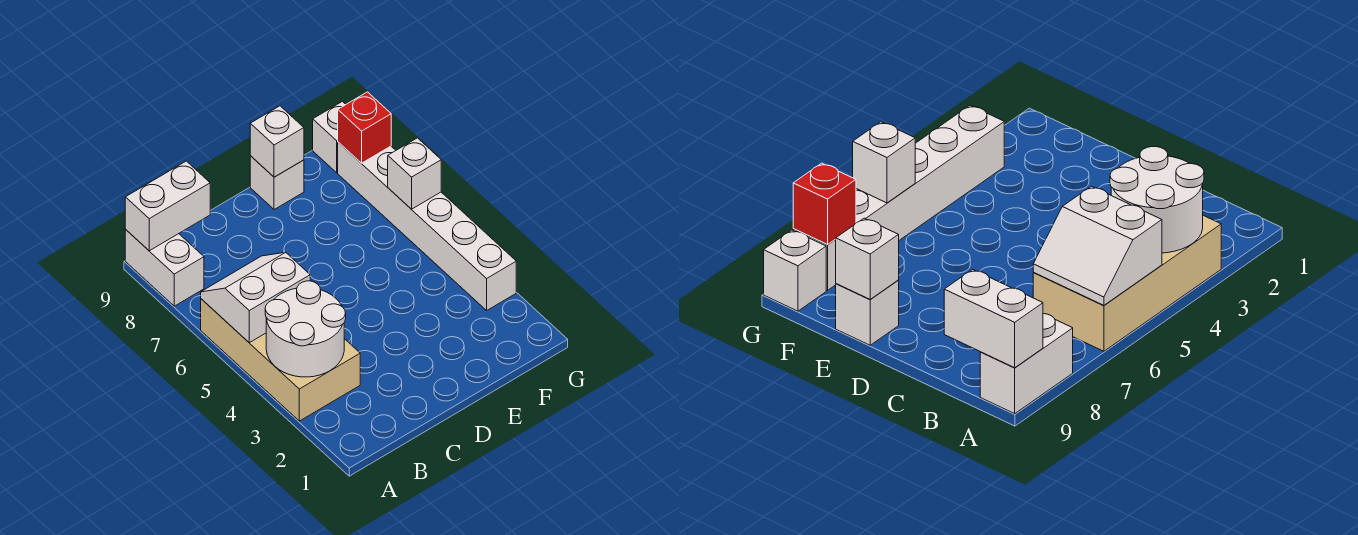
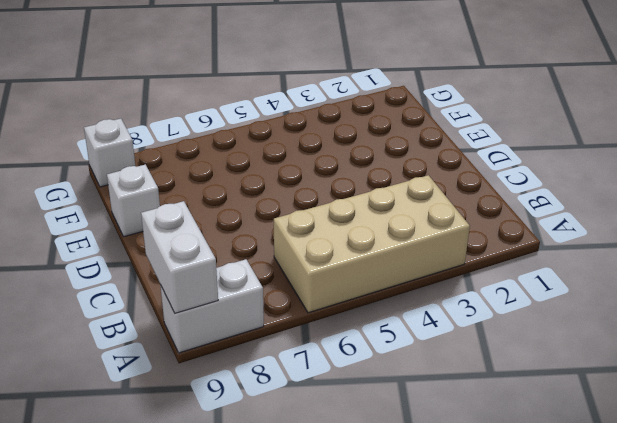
none -> white 1x6 brick [338,142,516,310]
none -> white 2x2 round brick [265,281,346,377]

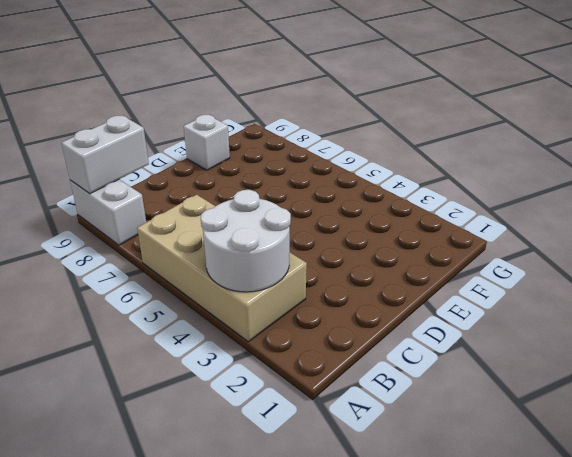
none -> white 1x6 brick [338,142,516,310]
none -> white 1x1 brick [313,102,346,173]

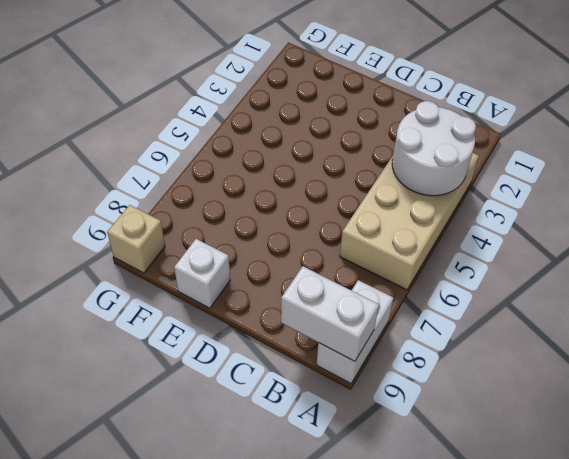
tan 1x1 brick [107,205,165,273] -> white 1x1 brick [313,102,346,173]
none -> white 1x6 brick [338,142,516,310]
none -> white 2x2 slope [201,252,310,343]

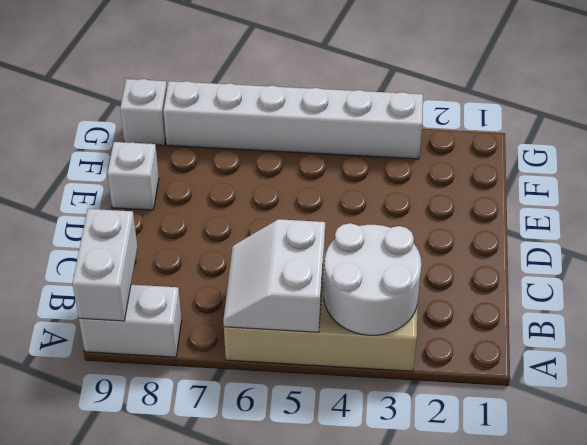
none -> white 1x1 brick [250,106,304,177]
none -> white 1x1 brick [388,138,441,209]

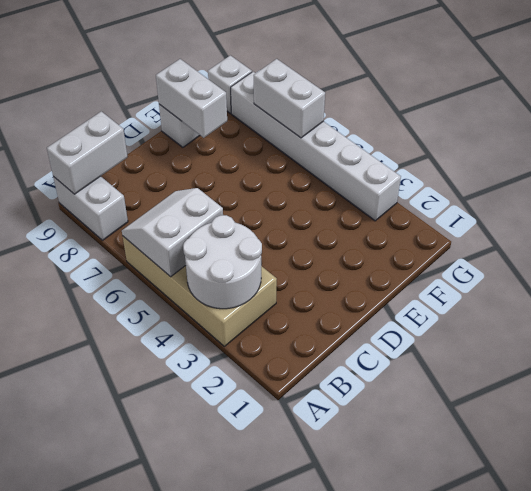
white 1x2 brick [156,59,227,138] -> white 1x1 brick [250,106,304,177]
white 1x2 brick [254,59,325,138] -> white 1x1 brick [388,138,441,209]
none -> red 1x1 brick [338,92,391,163]

